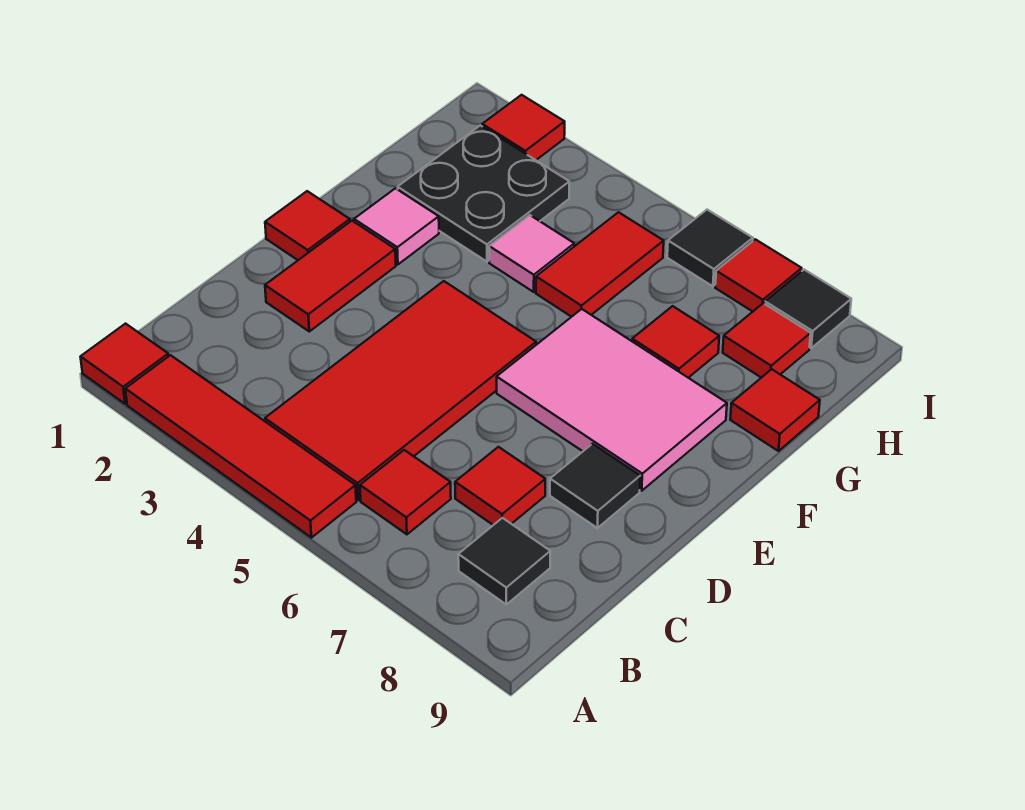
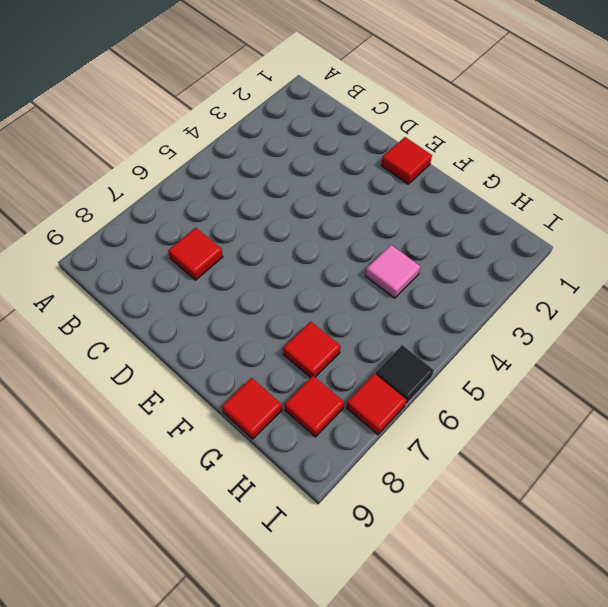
none -> red 1x1 tile [81,324,169,404]
none -> red 1x4 tile [126,355,356,538]
none -> red 2x4 tile [265,281,536,500]

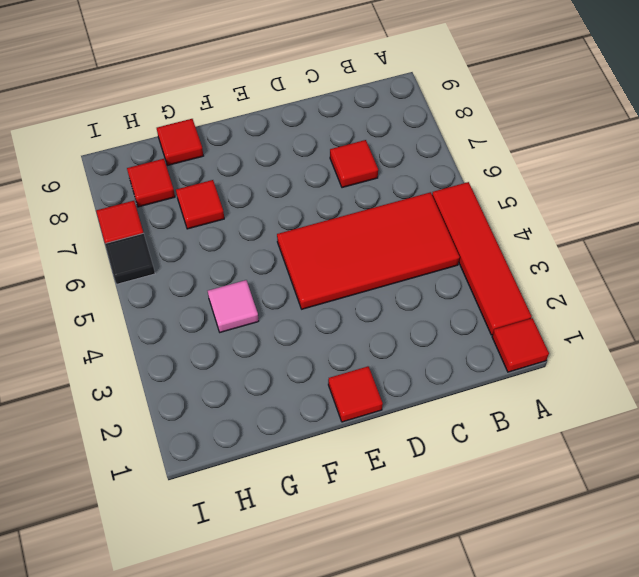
none -> red 1x1 tile [360,450,451,534]
none -> black 1x1 tile [458,518,550,604]
none -> red 1x2 tile [265,221,396,331]

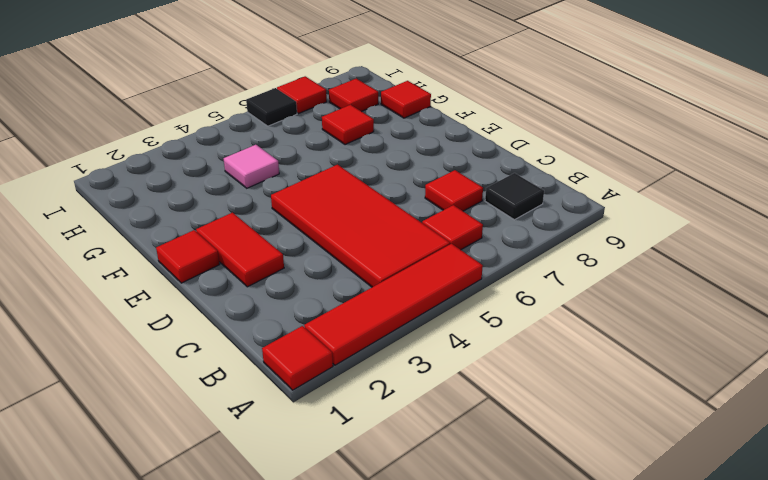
none -> black 1x1 tile [550,444,640,528]
none -> pink 2x3 tile [497,309,727,491]
none -> pink 1x1 tile [354,188,439,264]

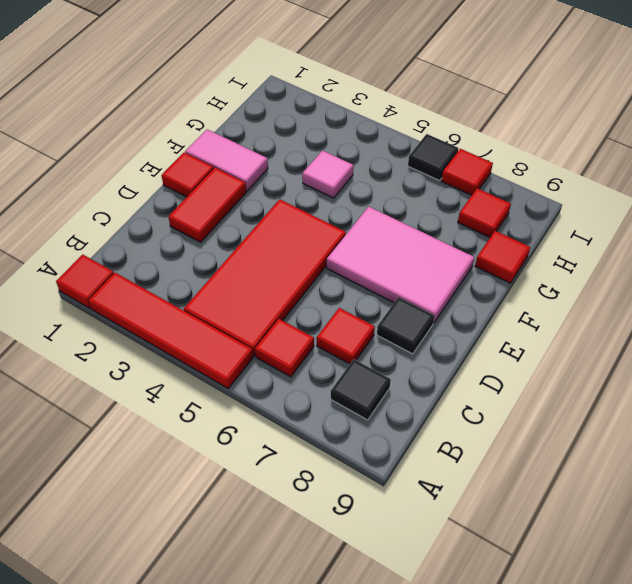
pink 1x2 tile [185,129,268,191] -> pink 1x1 tile [354,188,439,264]
none -> black 2x2 plate [398,126,569,262]
none -> red 1x2 tile [536,212,664,317]
none -> red 1x1 tile [632,306,719,378]

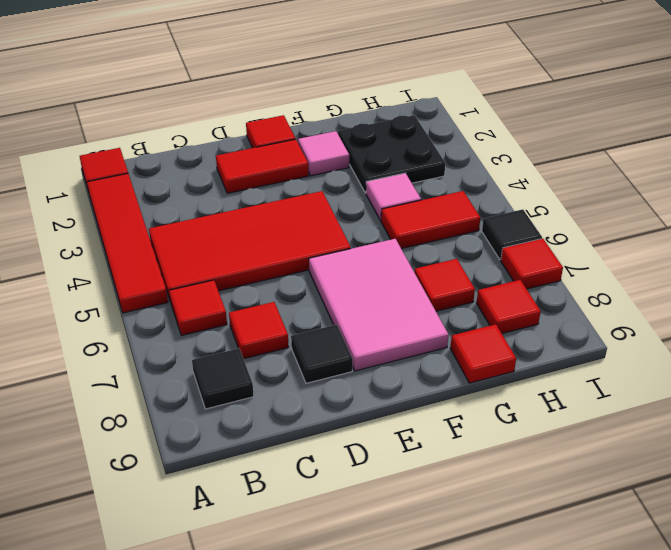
none -> red 1x1 tile [482,95,565,160]
none -> black 1x1 tile [765,270,851,348]

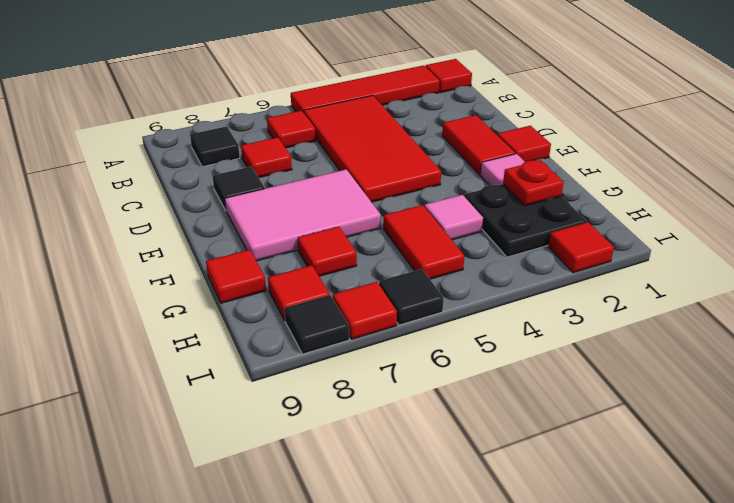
red 1x1 plate [503,160,564,206] -> none

